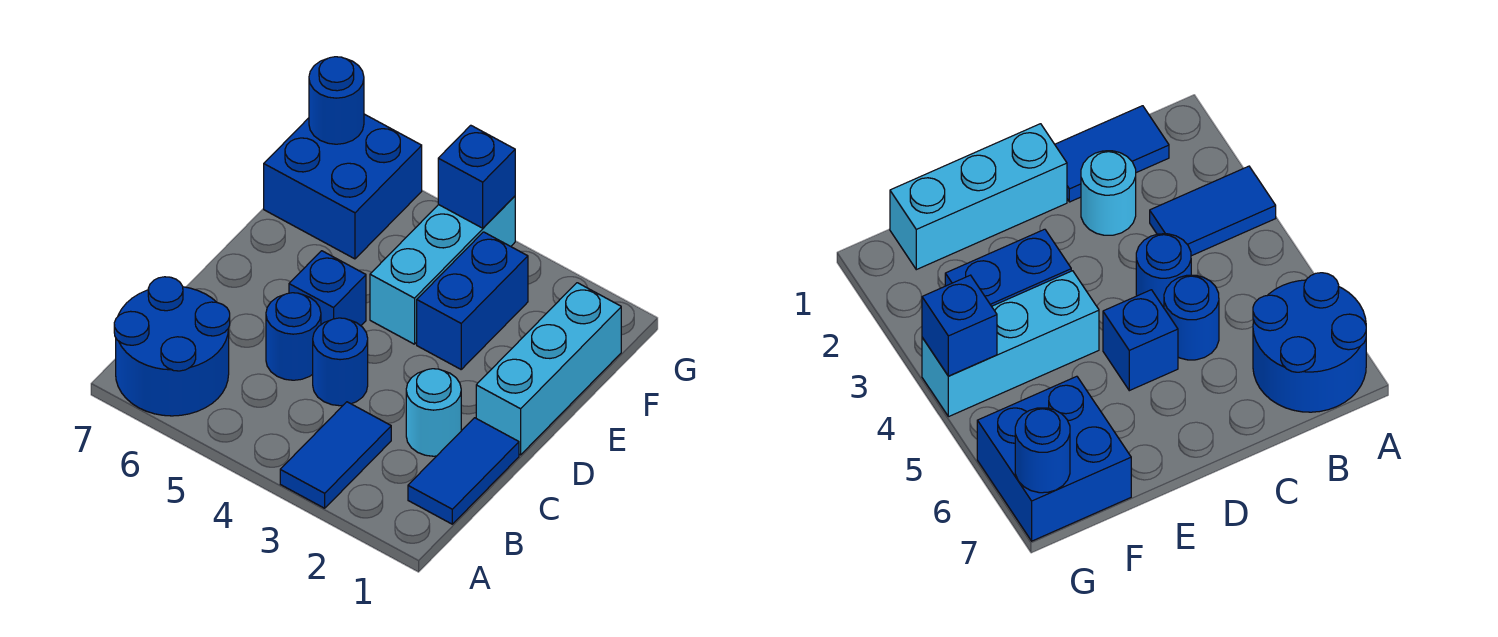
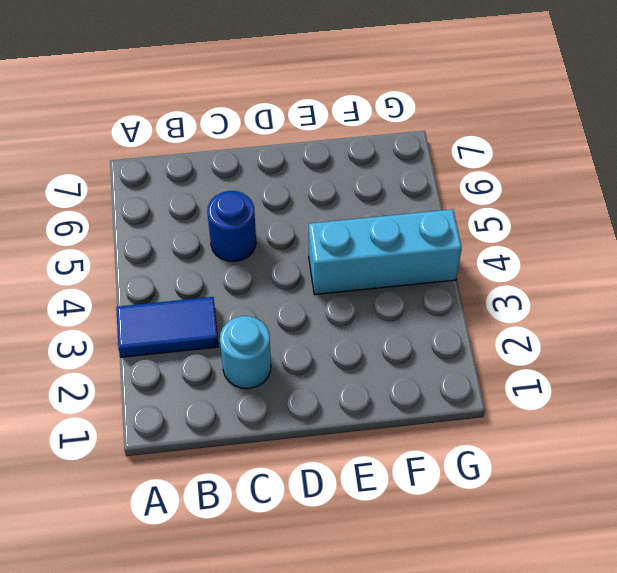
none -> blue 2x2 round brick [114,277,230,416]
none -> blue 1x2 tile [408,418,519,524]
none -> blue 1x1 round brick [313,318,368,406]

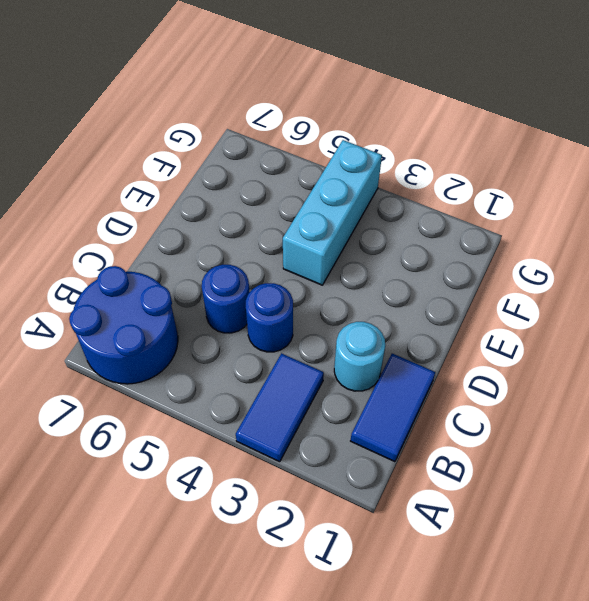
none -> cyan 1x3 brick [476,283,621,455]
none -> blue 1x1 brick [289,251,366,326]
none -> blue 1x2 brick [417,232,528,369]

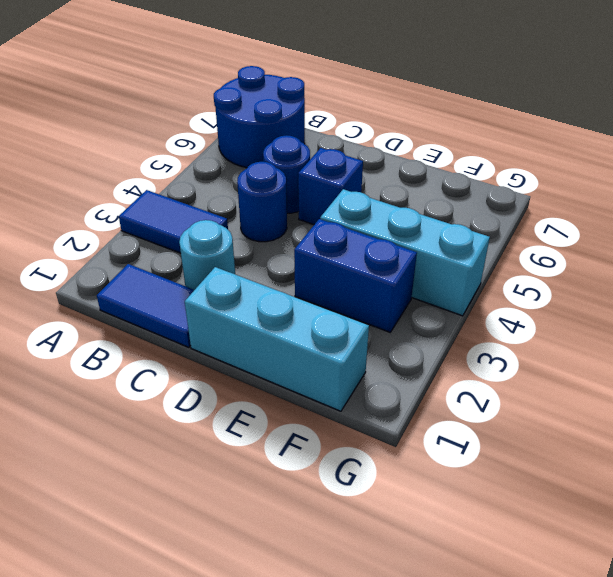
none -> blue 2x2 brick [264,114,422,259]
none -> blue 1x1 brick [438,125,515,228]
none -> blue 1x1 round brick [309,57,364,144]

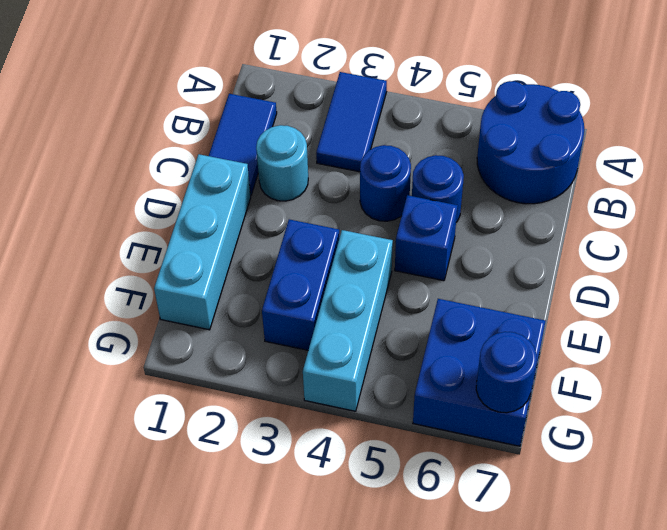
none -> blue 1x1 brick [438,125,515,228]

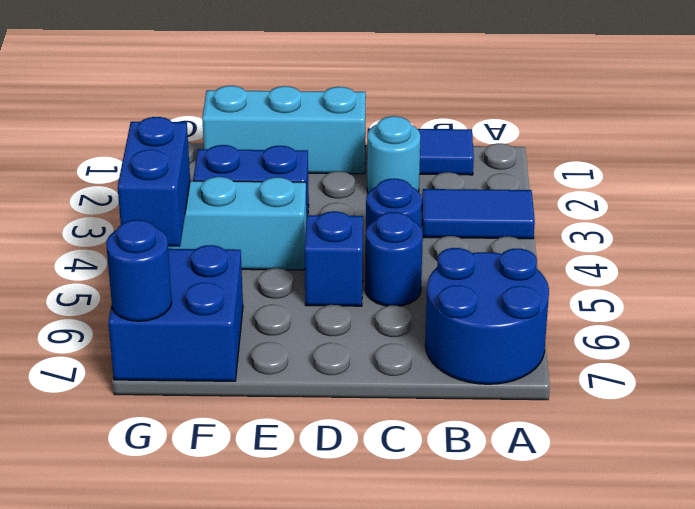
blue 1x2 brick [118,117,190,247] -> blue 1x1 brick [438,125,515,228]

